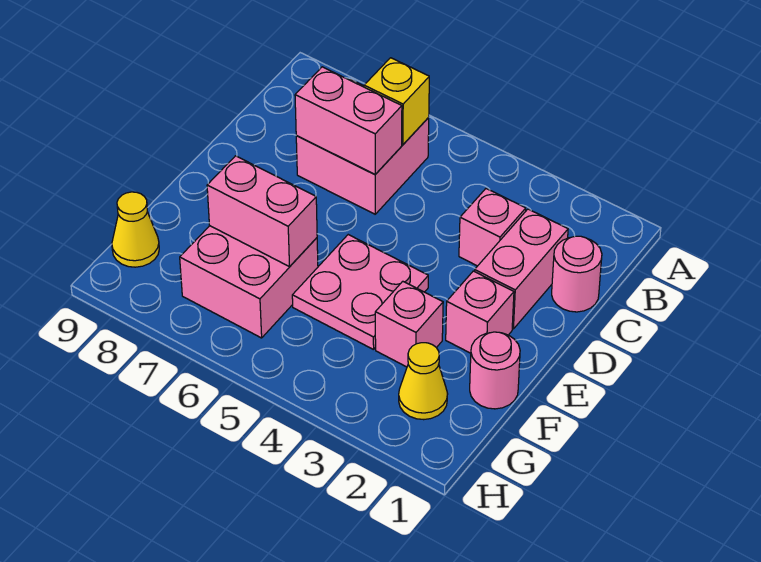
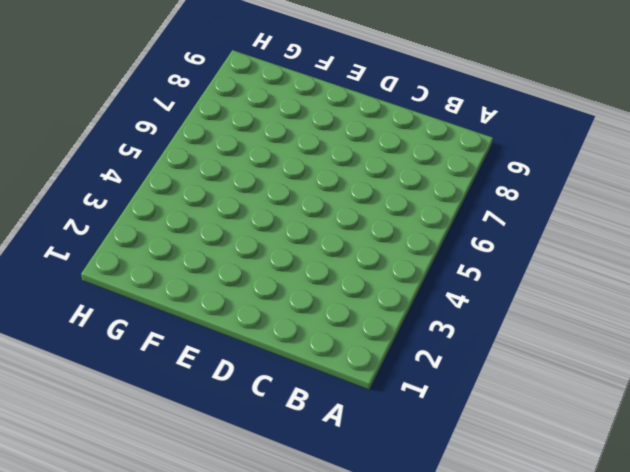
none -> pink 2x2 brick [296,80,429,214]
none -> pink 1x1 round brick [552,236,602,312]
none -> pink 1x2 brick [475,209,568,329]

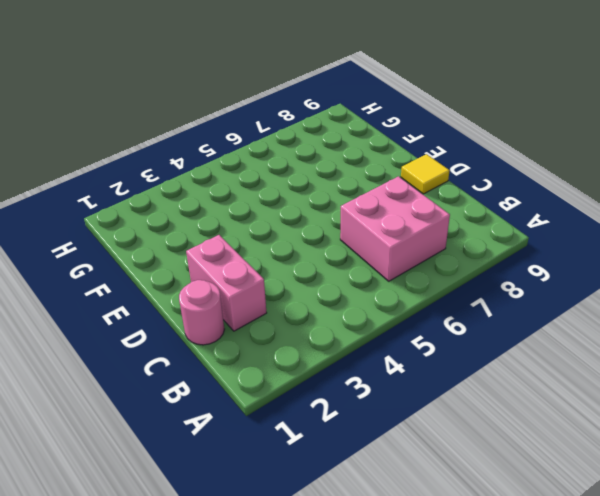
yellow 1x1 tile [401,154,450,194] -> none
none -> pink 1x1 brick [459,189,526,266]
none -> pink 1x1 brick [446,271,514,353]
none -> pink 2x2 plate [292,235,428,350]

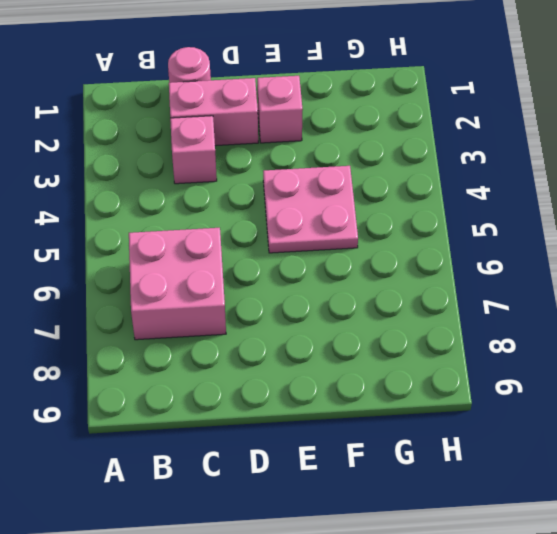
none -> pink 1x1 round brick [470,332,520,409]
none -> pink 1x1 brick [375,281,443,367]
none -> pink 2x2 brick [180,226,318,338]

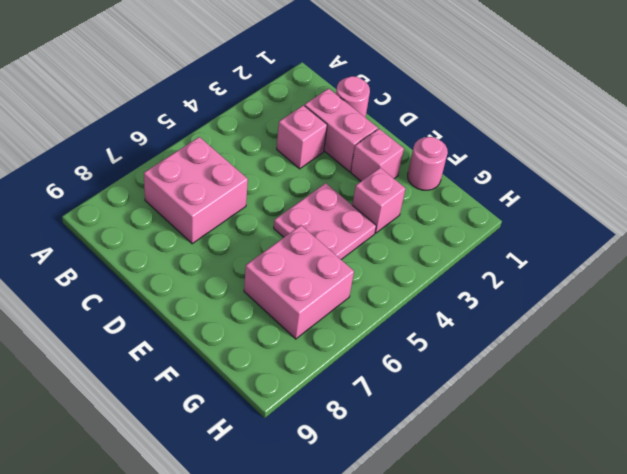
none -> yellow 1x1 cone [399,343,448,420]
none -> yellow 1x1 cone [112,192,159,267]
none -> yellow 1x1 brick [364,58,429,145]

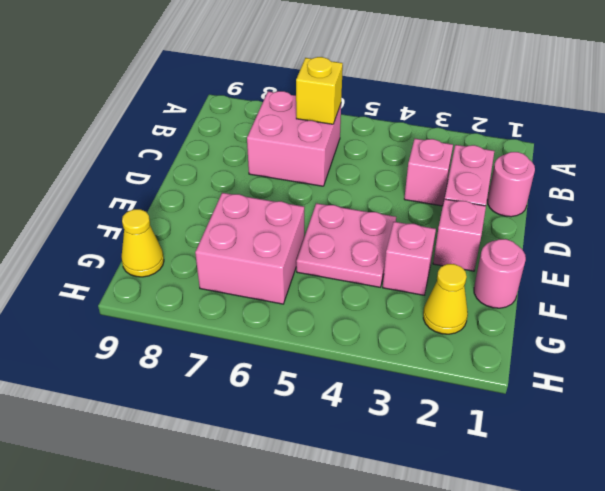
none -> pink 1x2 brick [295,67,402,174]
none -> pink 1x2 brick [207,156,317,267]

